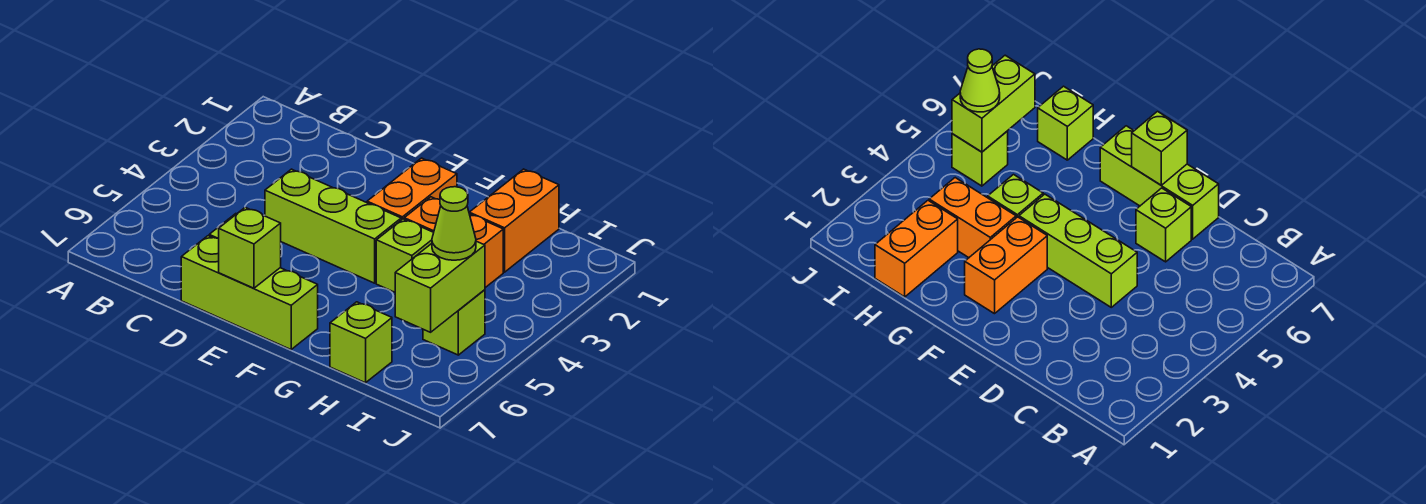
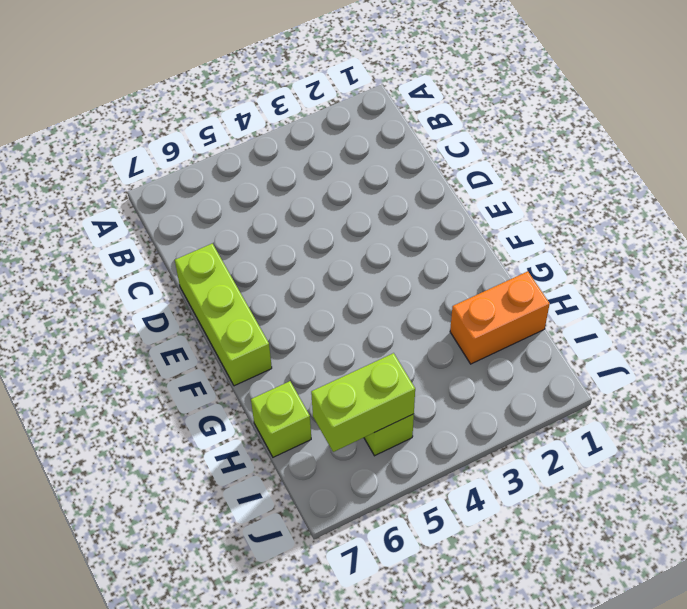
none -> lime 1x3 brick [265,169,401,283]
none -> lime 1x1 brick [1136,188,1191,262]
none -> orange 1x2 brick [367,158,457,220]

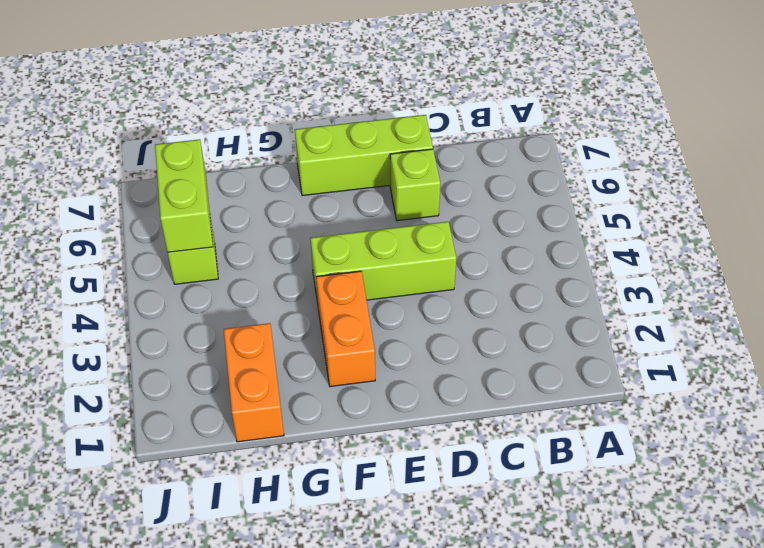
none -> orange 1x2 brick [404,197,503,288]
none -> lime 1x1 brick [376,219,434,292]
none -> lime 1x1 brick [330,302,392,383]

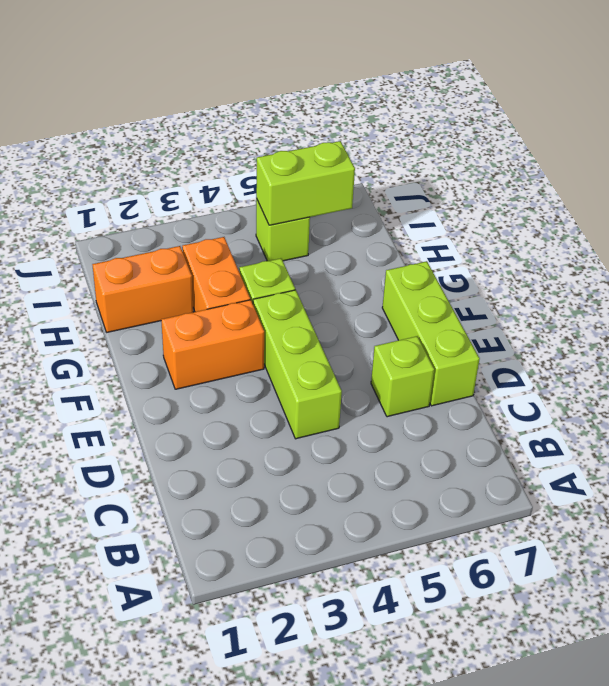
none -> lime 1x1 brick [330,302,392,383]
none -> lime 1x1 brick [219,207,281,288]
none -> lime 1x1 cone [432,187,476,260]

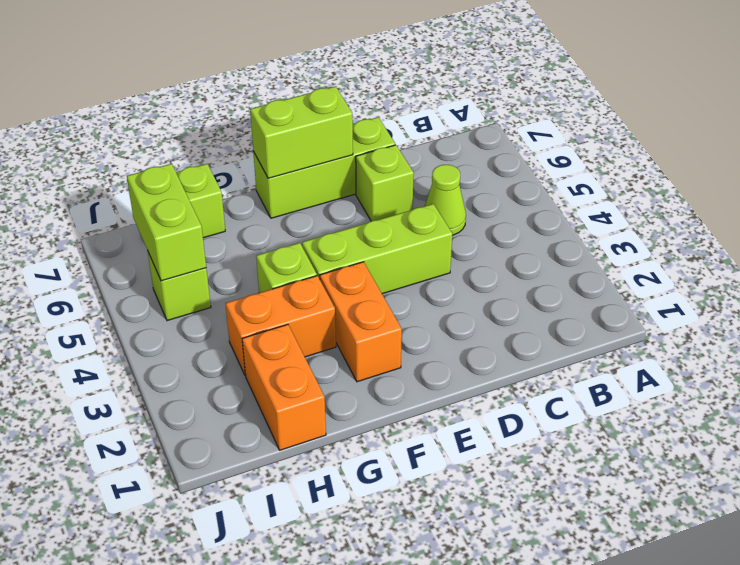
lime 1x1 cone [425,165,466,235] -> lime 1x1 cone moved to [432,187,476,260]
lime 1x2 brick [250,86,353,178] -> lime 1x1 brick [219,207,281,288]

